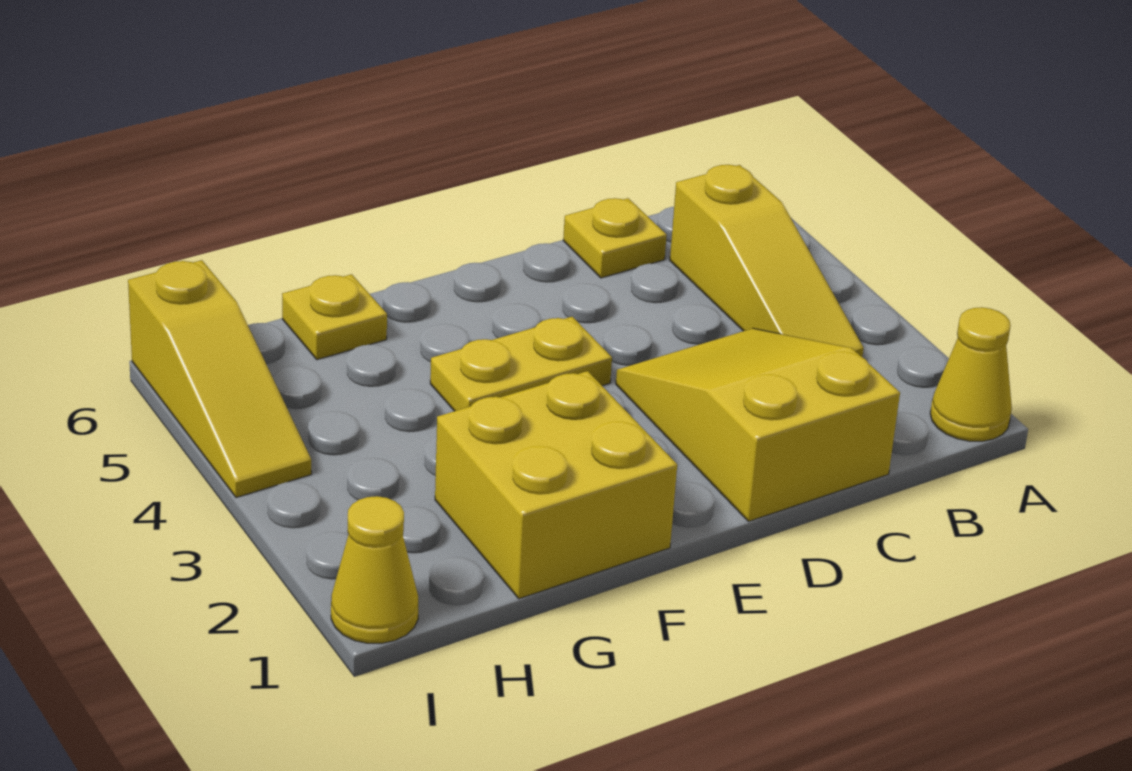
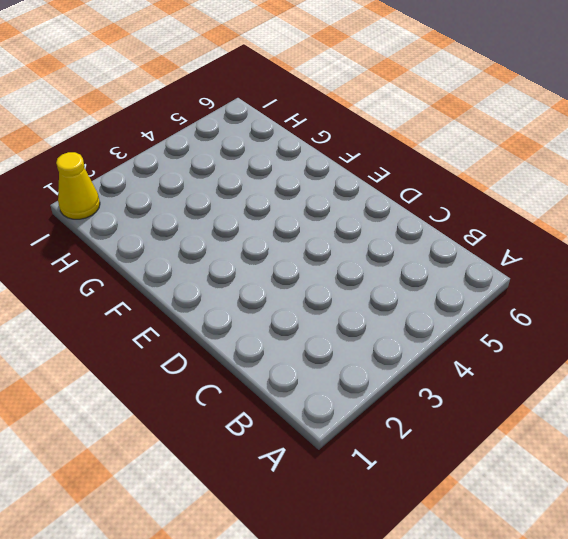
none -> yellow 1x1 cone [930,307,1012,441]
none -> yellow 1x3 slope [670,165,864,357]

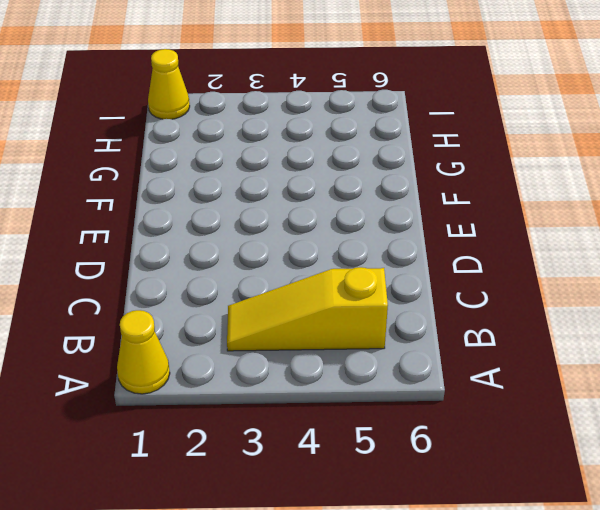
none -> yellow 2x3 slope [616,328,900,522]
none -> yellow 1x1 plate [563,198,667,278]

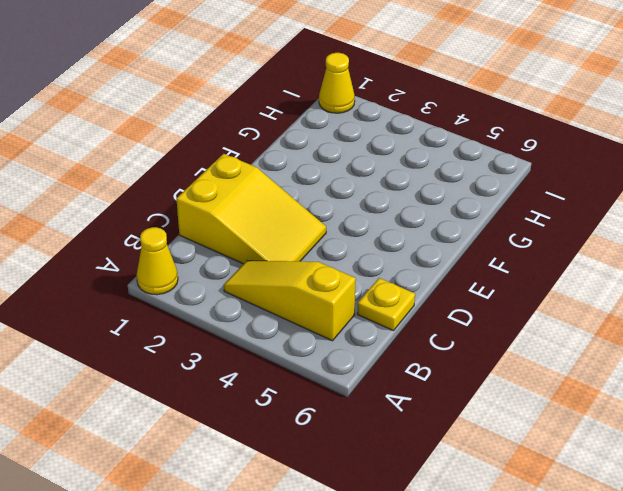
none -> yellow 1x2 plate [430,317,612,411]
none -> yellow 2x2 brick [435,371,677,599]

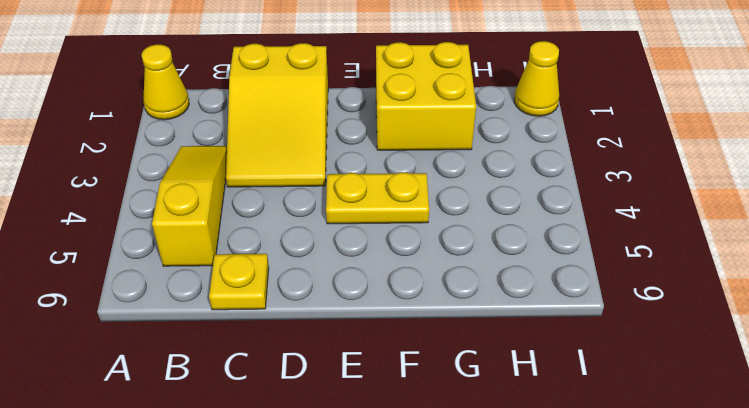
none -> yellow 1x1 plate [282,274,387,360]
none -> yellow 1x3 slope [128,260,312,498]

